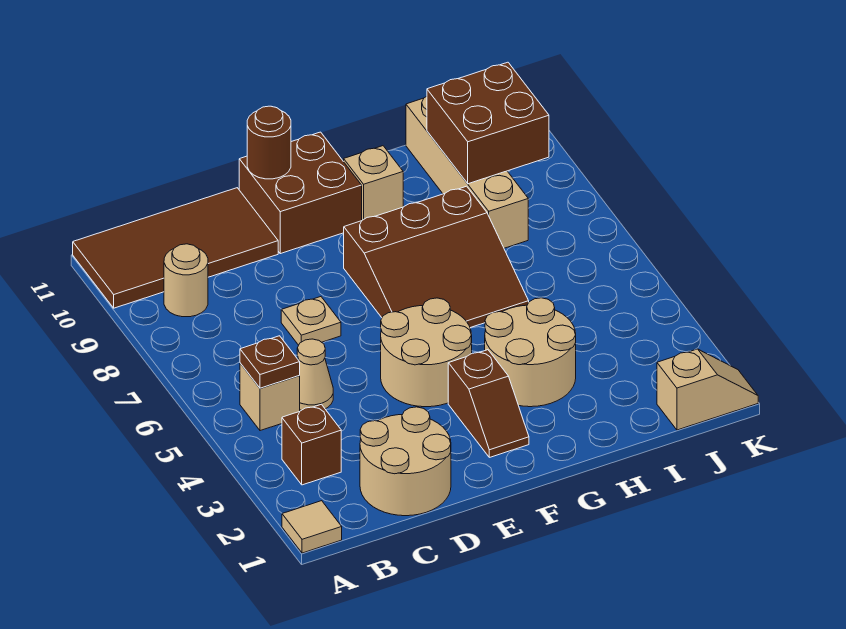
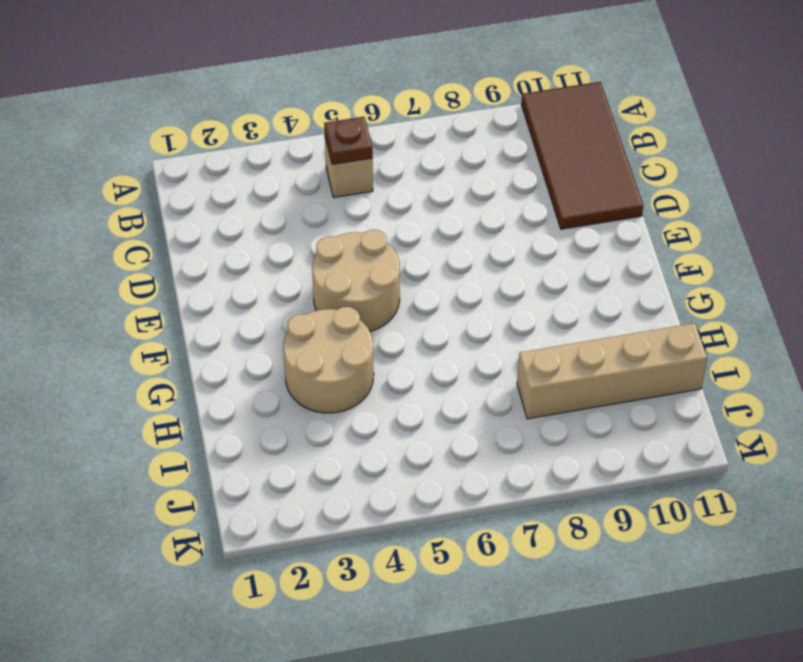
none -> tan 1x1 tile [282,501,342,553]
none -> brown 1x1 brick [282,404,341,485]
none -> tan 1x1 round brick [164,244,208,317]

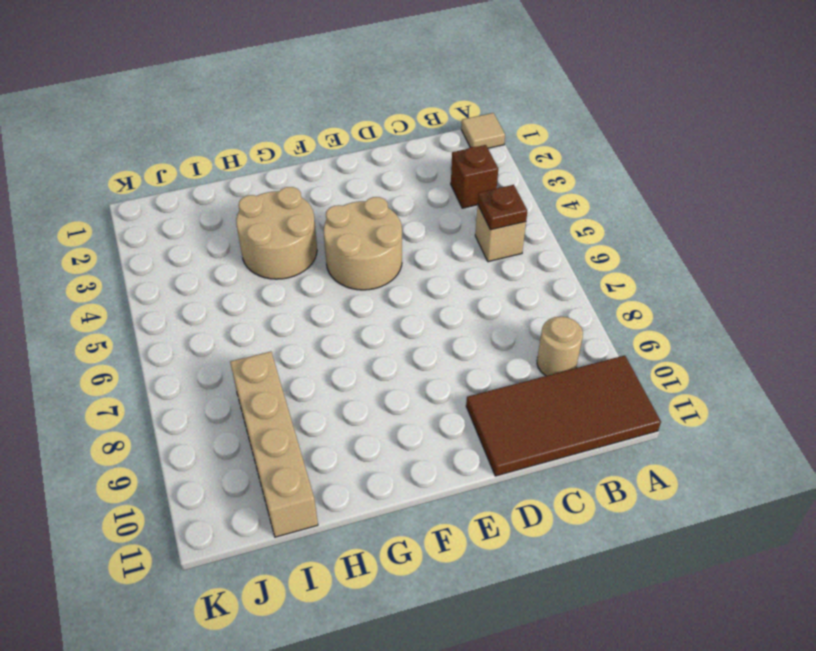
none -> tan 2x2 round brick [360,407,451,516]
none -> tan 1x1 cone [297,339,333,410]
none -> tan 1x1 plate [281,297,341,345]

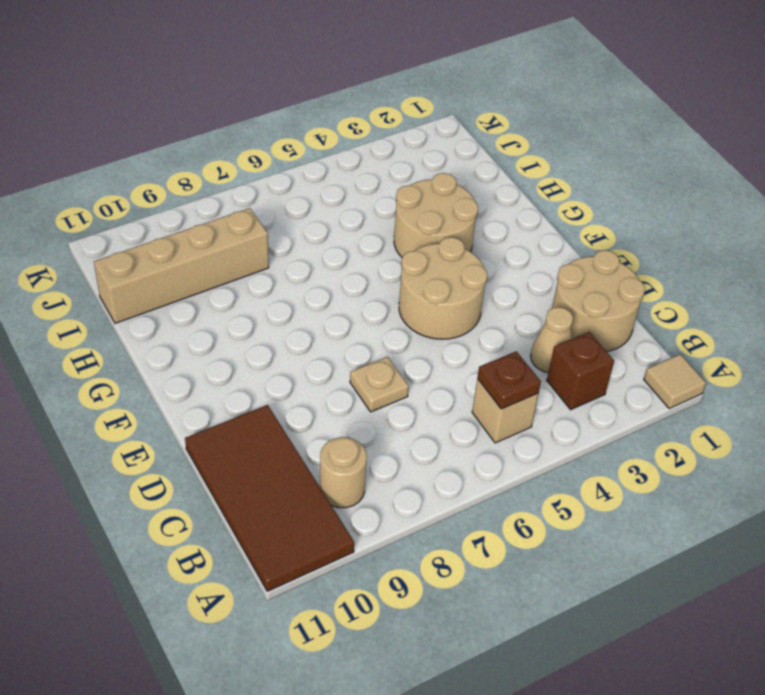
tan 1x1 cone [531,307,573,373] -> tan 1x1 cone moved to [297,339,333,410]
none -> brown 2x2 brick [239,132,362,254]
none -> brown 1x2 slope [448,350,529,457]
none -> brown 3x3 slope [344,186,529,328]

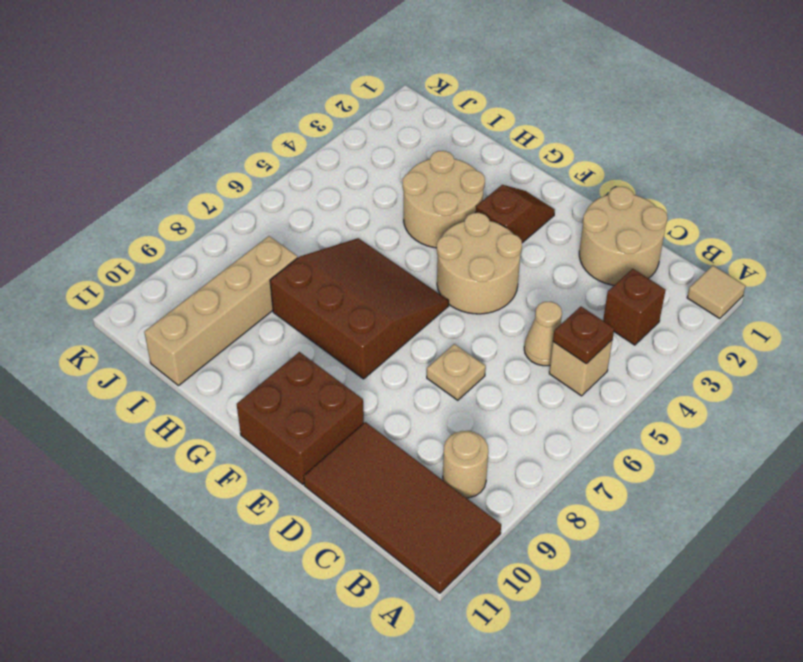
none -> tan 1x1 brick [344,146,403,220]
none -> tan 1x2 slope [657,349,758,430]
none -> brown 1x1 round brick [247,106,291,179]

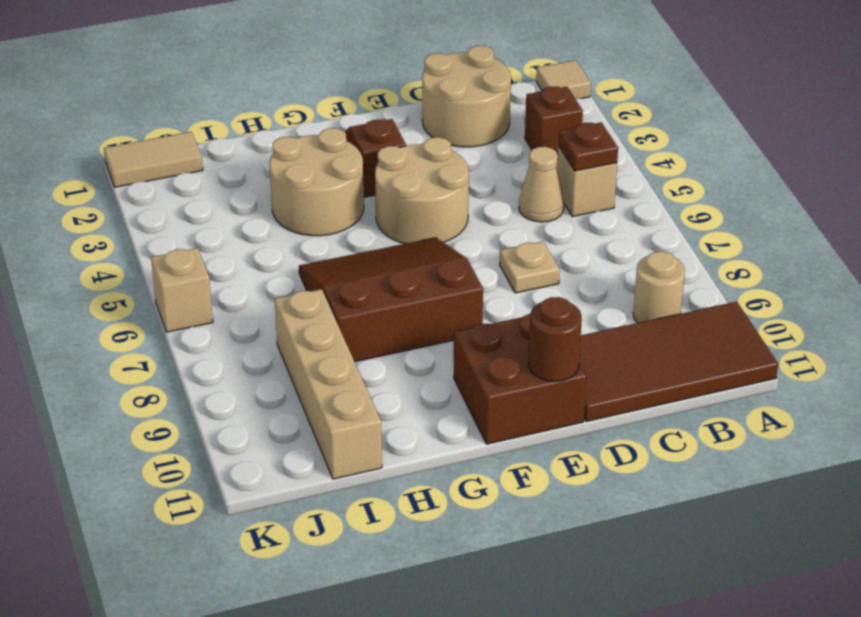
tan 1x2 tile [104,132,203,187] -> tan 1x2 slope [657,349,758,430]
tan 1x1 brick [151,248,213,332] -> tan 1x1 brick moved to [344,146,403,220]
none -> brown 2x2 brick [427,62,549,184]

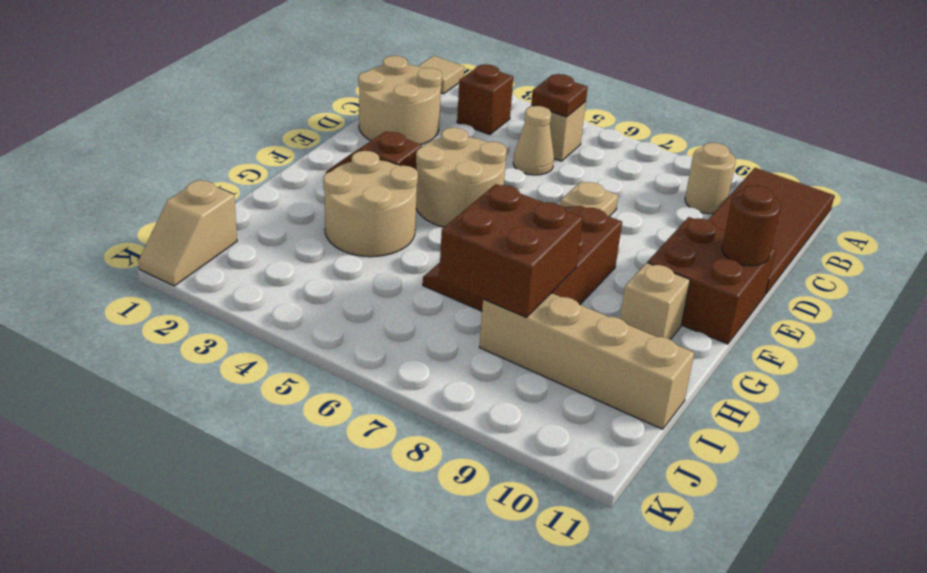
brown 2x2 brick [439,184,583,318] -> brown 2x2 brick moved to [427,62,549,184]

